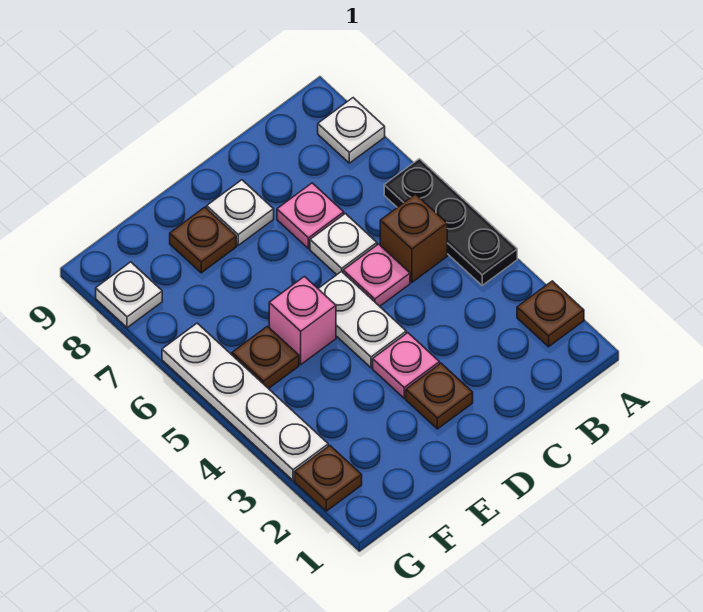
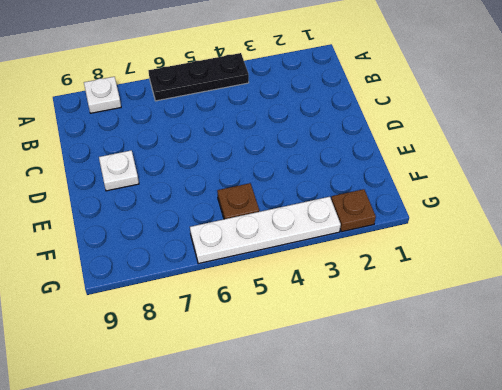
none -> brown 1x1 plate [517,281,584,347]
none -> brown 1x1 brick [380,194,447,282]
none -> pink 1x1 plate [343,244,410,306]

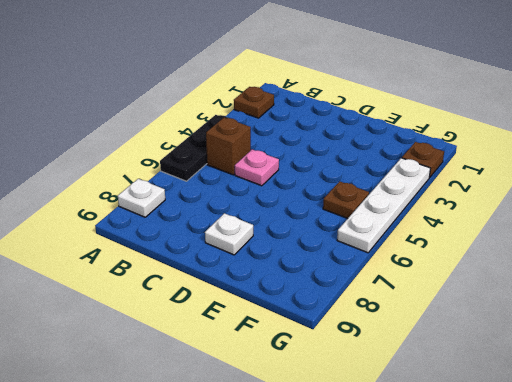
none -> white 1x1 plate [310,213,377,275]
none -> pink 1x1 plate [277,183,344,249]
none -> brown 1x1 plate [406,363,473,429]

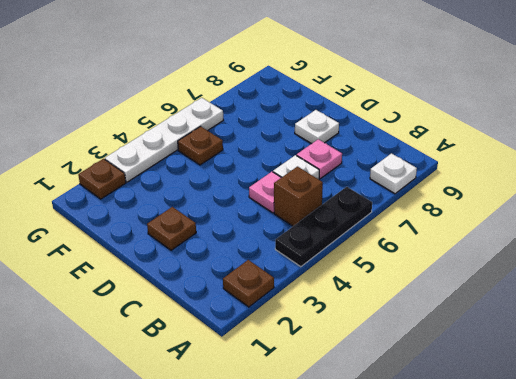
none -> pink 1x1 plate [373,333,440,398]
none -> white 1x2 plate [318,271,406,368]
none -> pink 1x1 brick [269,277,336,364]

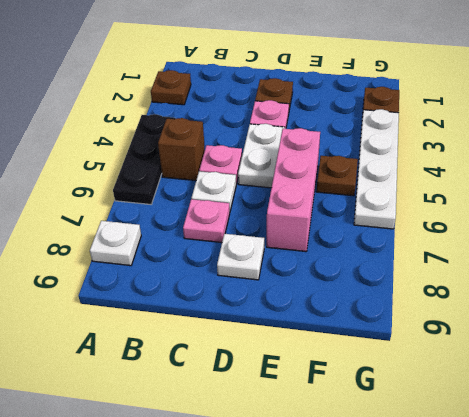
pink 1x3 brick [267,128,320,252] -> pink 1x1 brick [269,277,336,364]
none -> brown 1x1 plate [170,207,236,273]
none -> white 1x1 plate [96,262,162,328]

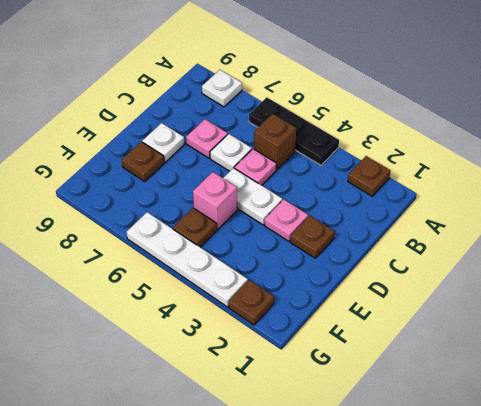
none -> white 1x1 plate [96,262,162,328]

